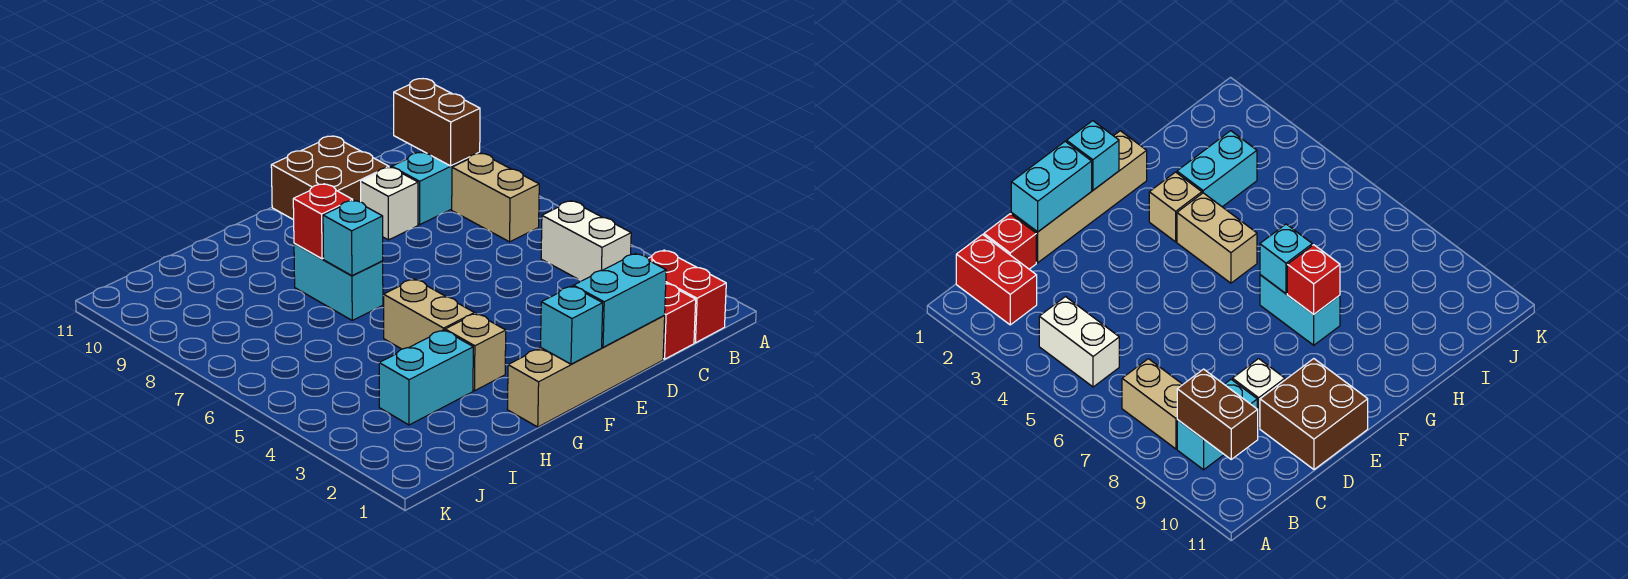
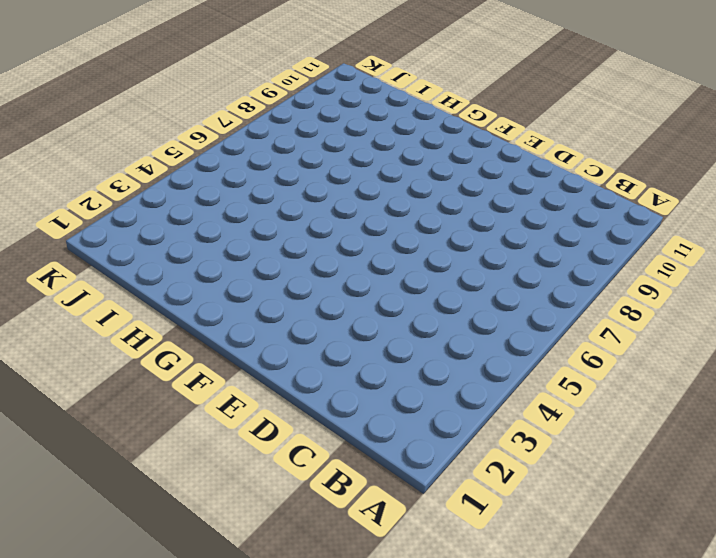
none -> red 1x2 brick [648,250,726,343]
none -> white 1x2 brick [541,201,631,281]
none -> tan 1x2 brick [452,153,539,242]

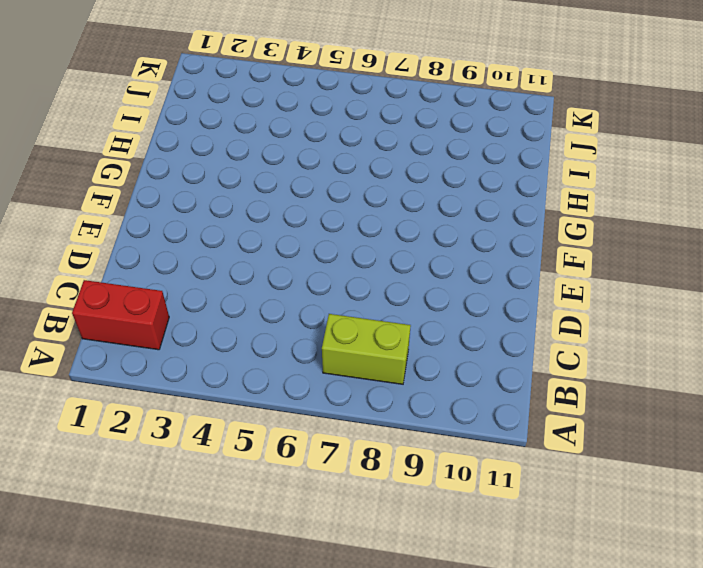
lime 1x2 brick [322,314,411,384] -> tan 1x2 brick [452,153,539,242]
none -> white 1x2 brick [541,201,631,281]
none -> cyan 1x2 brick [392,152,480,225]
none -> red 1x1 brick [663,284,696,359]

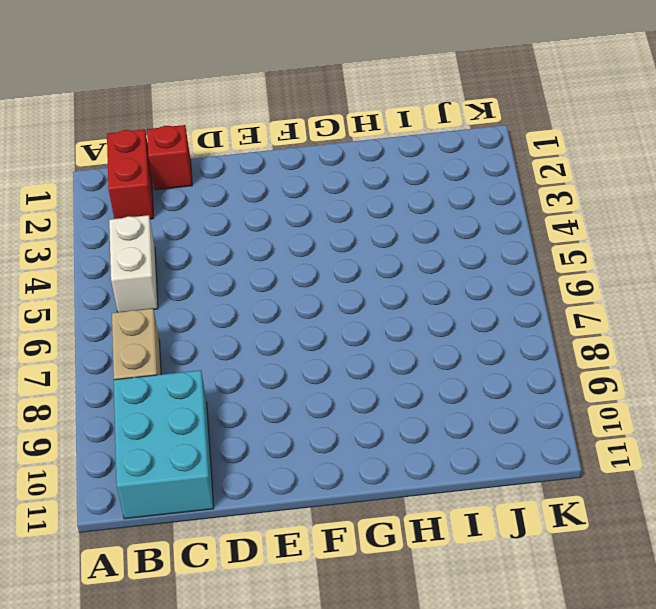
cyan 2x3 brick [114,370,214,519] -> cyan 1x2 brick [392,152,480,225]
none -> tan 1x4 brick [507,316,665,427]
none -> white 1x1 brick [361,167,418,240]
none -> brown 2x2 brick [271,136,389,220]

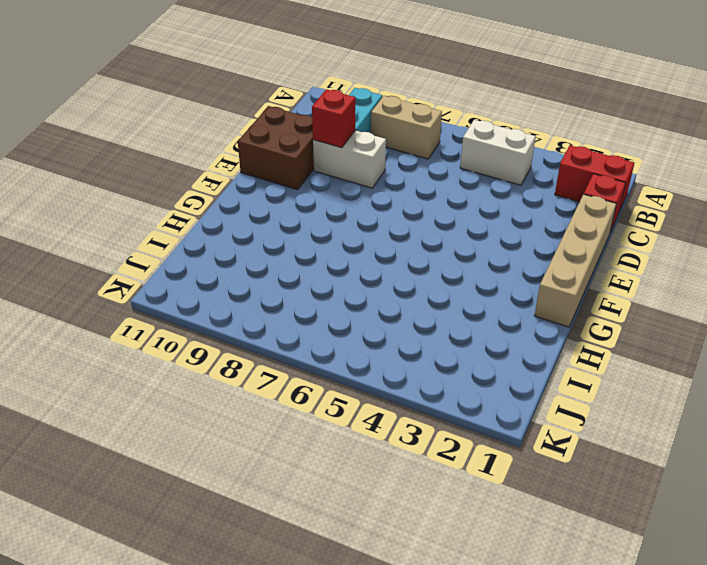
white 1x2 brick [313,130,386,188] -> white 1x1 brick [361,167,418,240]
red 1x1 brick [312,89,356,148] -> red 1x1 brick moved to [293,184,353,259]
none -> tan 1x1 brick [445,314,506,391]
none -> tan 1x2 brick [384,279,474,349]
none -> cyan 1x2 brick [294,243,383,320]

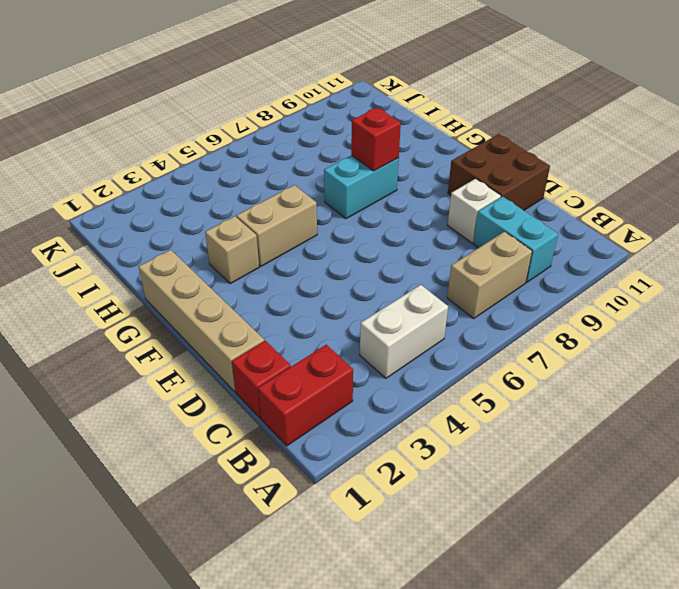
none -> cyan 1x2 brick [379,330,473,425]
none -> brown 1x2 brick [394,79,480,166]
none -> cyan 1x2 brick [574,254,666,347]

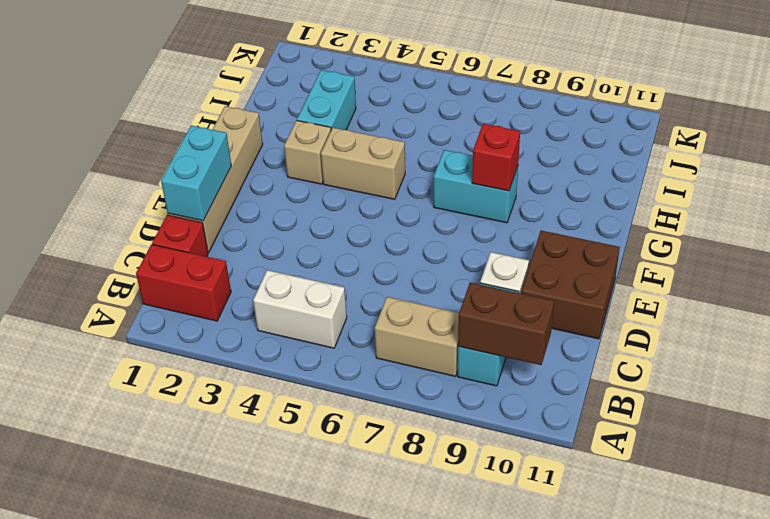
none -> cyan 1x1 brick [541,286,603,364]
none -> cyan 1x1 brick [323,200,383,276]

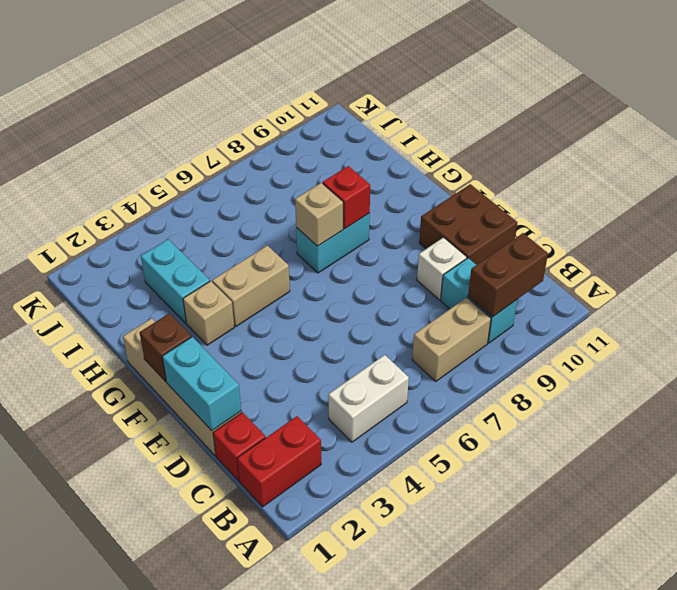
brown 1x1 brick [140,313,191,381] -> cyan 1x1 brick [541,286,603,364]
tan 1x1 brick [295,183,343,246] -> cyan 1x1 brick [323,200,383,276]

